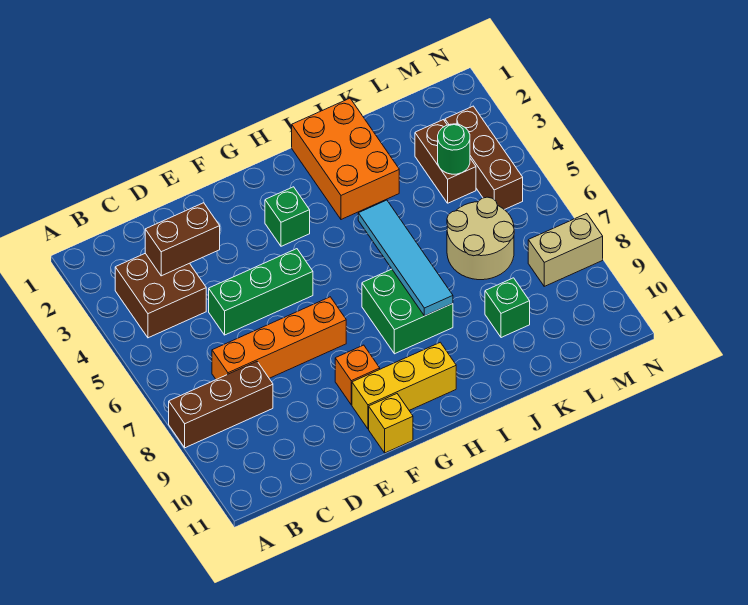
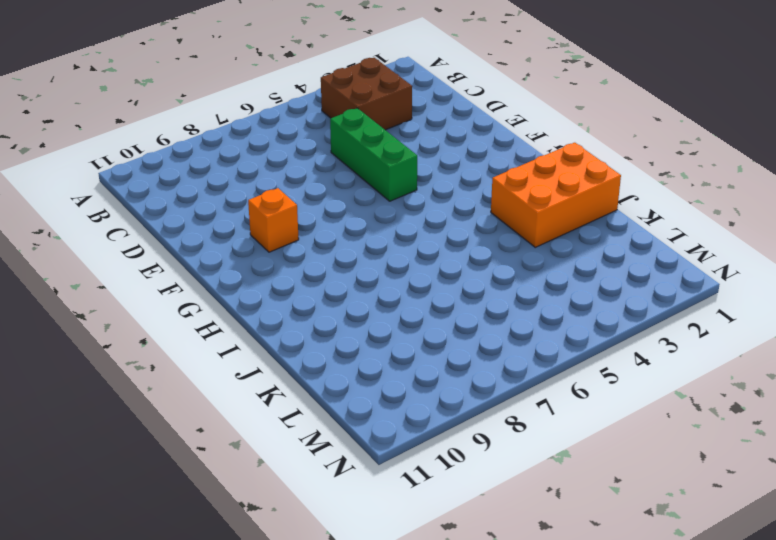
none -> brown 1x3 brick [169,362,273,448]
none -> orange 1x4 brick [212,297,346,379]
none -> yellow 1x3 brick [352,342,456,429]

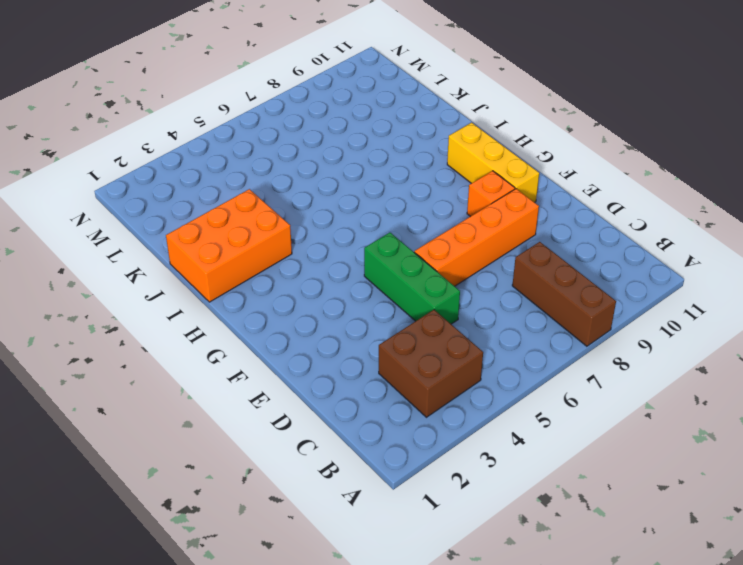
orange 1x4 brick [414,189,539,286] -> orange 1x4 brick turned to [212,297,346,379]
none -> yellow 1x1 brick [369,394,413,453]
none -> green 1x1 brick [265,187,310,246]
none -> green 2x2 brick [362,269,453,354]

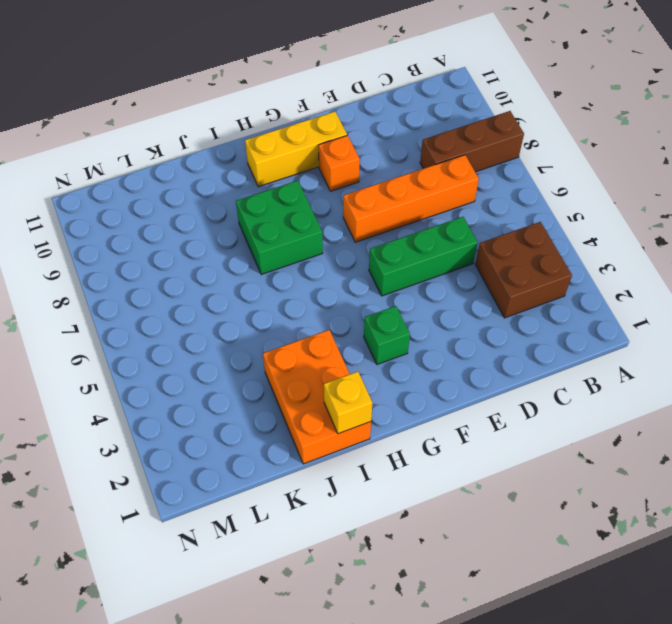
yellow 1x1 brick [324,371,372,434] -> yellow 1x1 brick moved to [369,394,413,453]
none -> tan 2x2 round brick [447,197,514,280]
none -> green 1x1 brick [485,278,530,338]
none -> brown 1x2 brick [415,120,476,203]

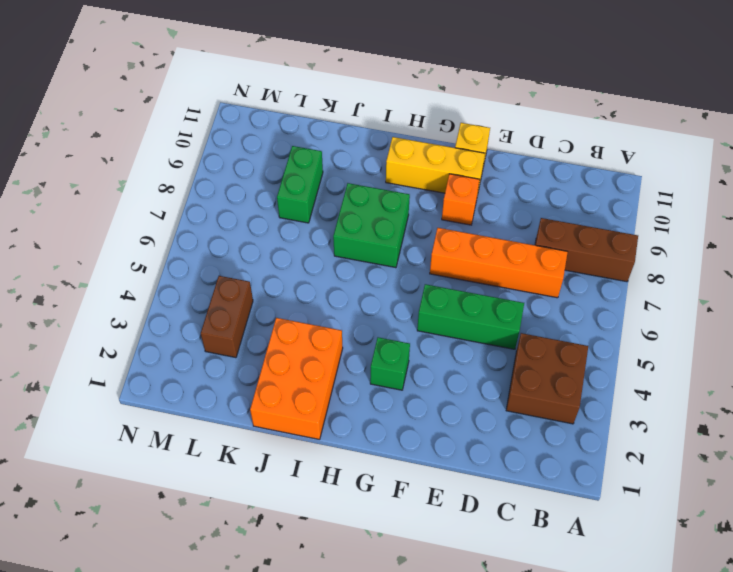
green 1x2 brick [277,146,323,223] -> green 1x1 brick [485,278,530,338]
none -> tan 2x2 round brick [447,197,514,280]
none -> brown 1x3 brick [445,106,523,210]
none -> tan 1x2 brick [528,213,603,286]

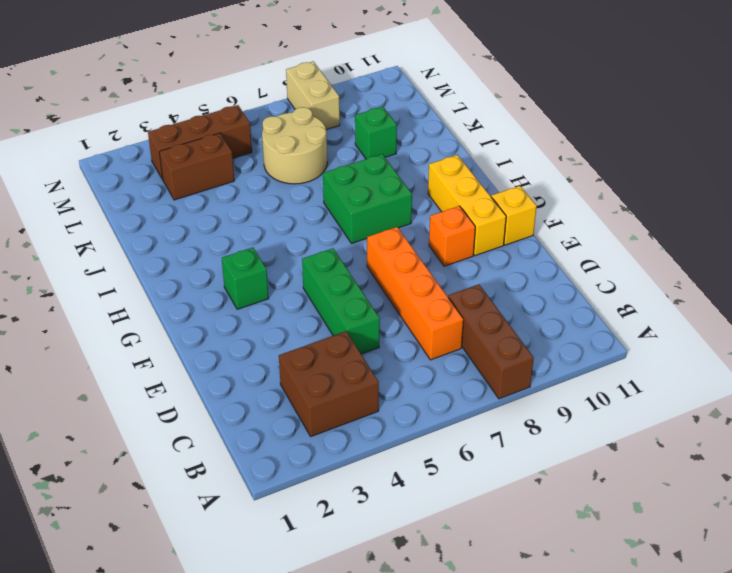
none -> orange 2x3 brick [292,98,399,220]
none -> brown 1x2 brick [145,203,220,276]
none -> cyan 1x4 tile [358,200,453,316]

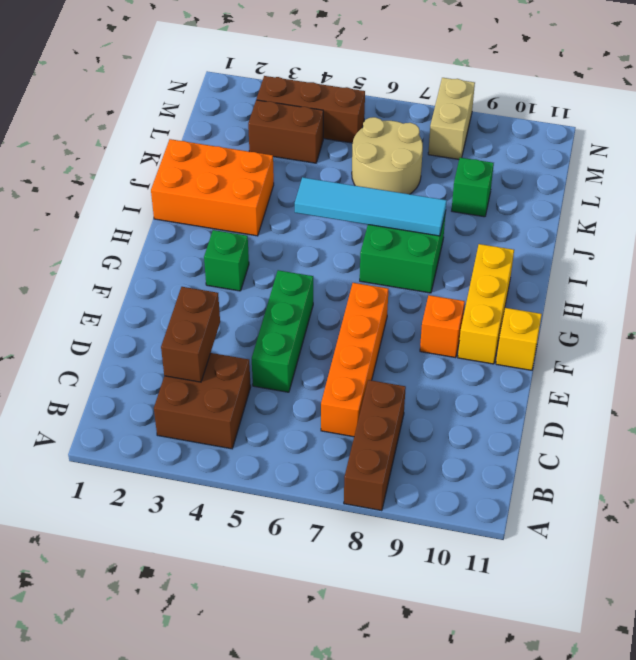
none -> green 1x1 round brick [438,124,470,174]

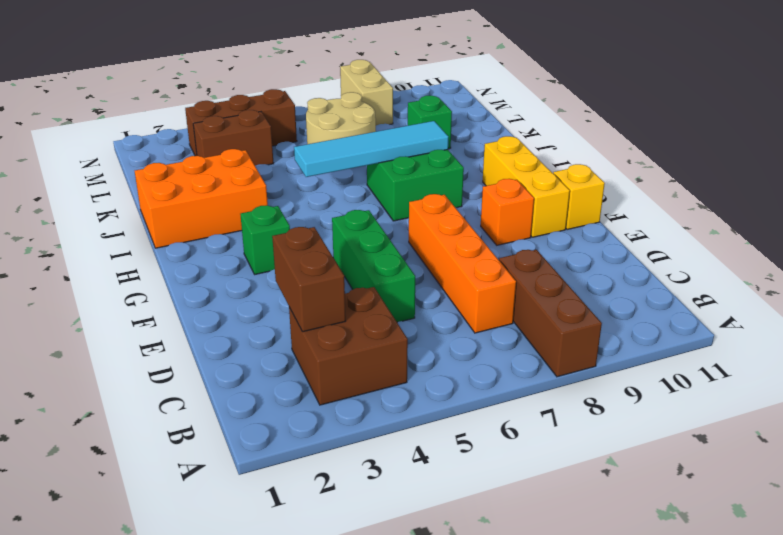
none -> green 1x1 round brick [438,124,470,174]

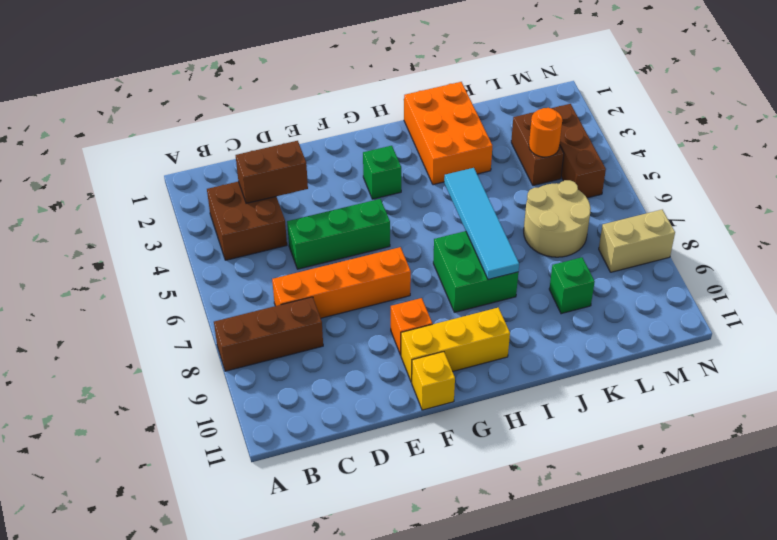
orange 1x1 round brick [529,108,562,157] -> green 1x1 round brick [438,124,470,174]

